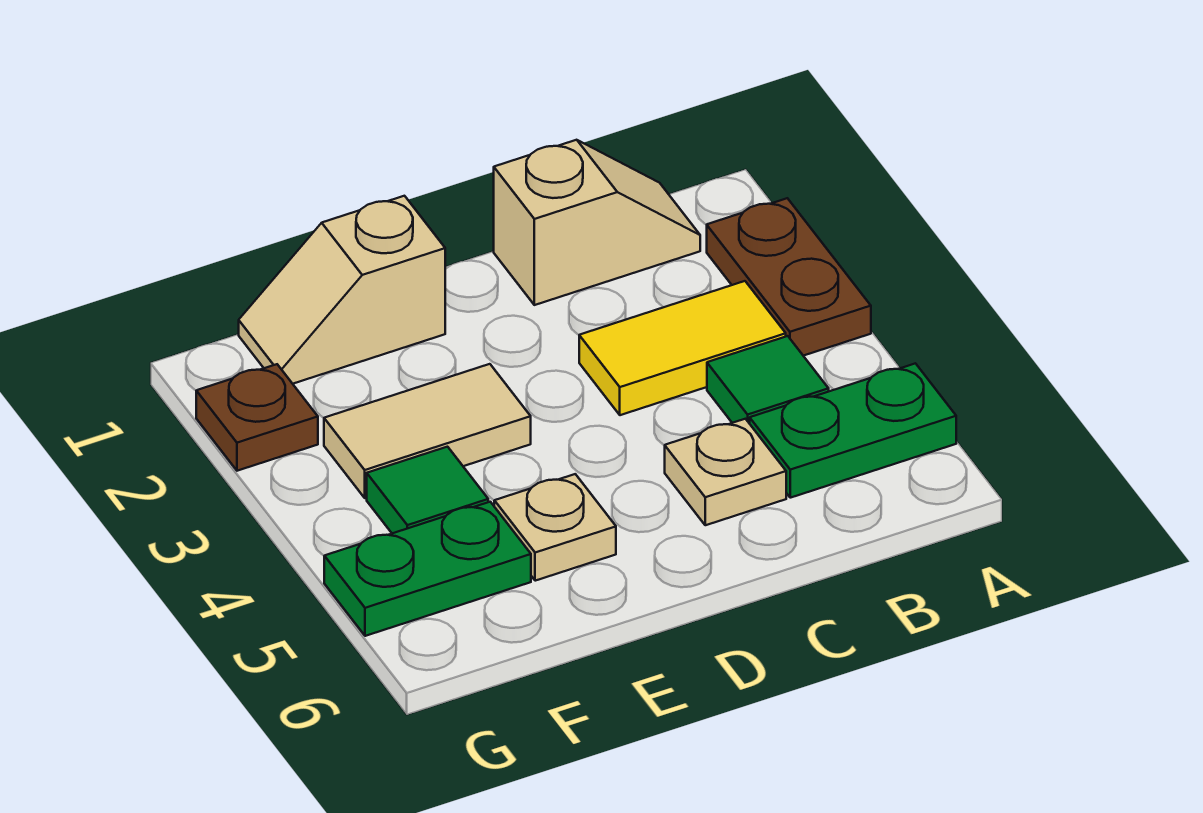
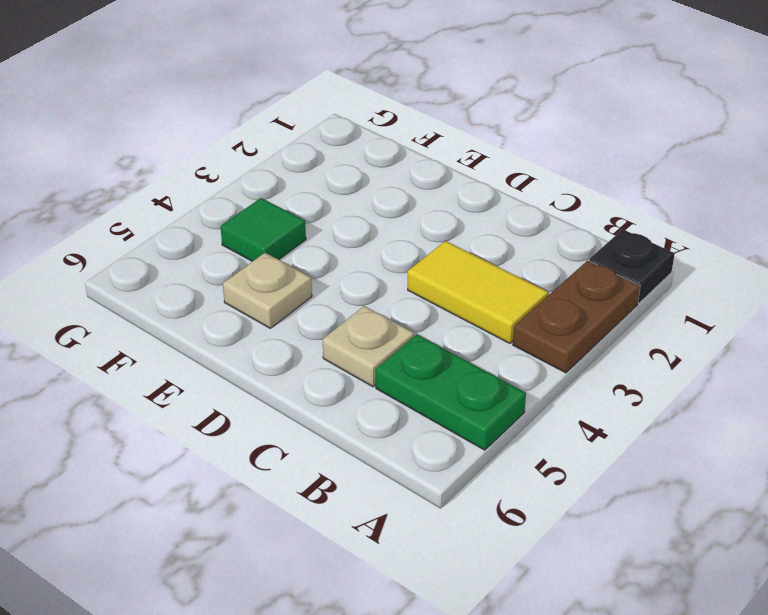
black 1x1 plate [589,229,675,303] -> none
none -> tan 1x2 slope [494,140,700,305]
none -> green 1x1 tile [707,336,829,424]
none -> tan 1x2 slope [239,196,445,384]

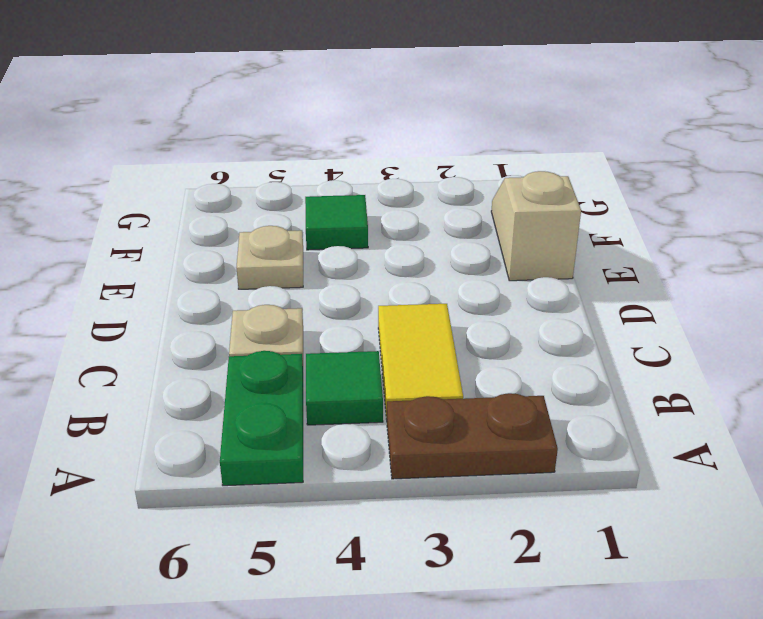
none -> tan 1x2 slope [494,140,700,305]
none -> tan 1x2 tile [324,364,531,498]
none -> green 1x2 plate [324,502,531,636]

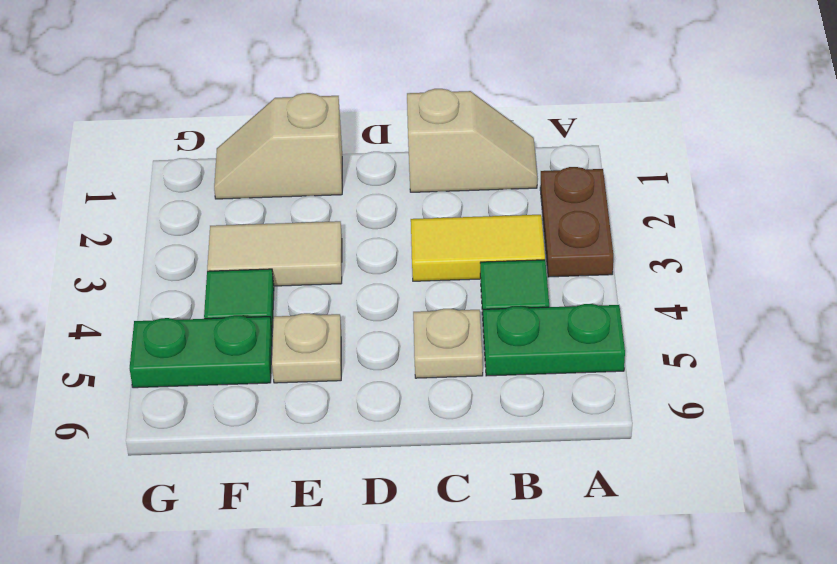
none -> brown 1x1 plate [196,364,318,471]

